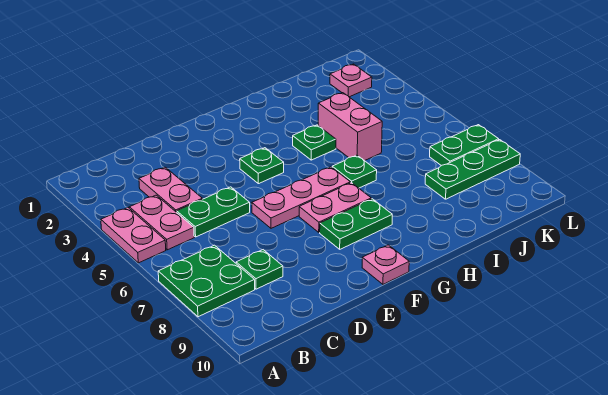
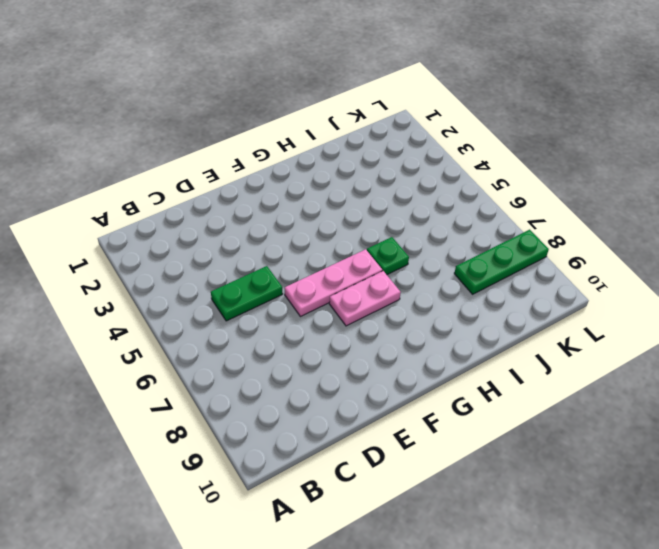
none -> pink 1x2 plate [101,208,166,263]
none -> green 2x2 plate [158,245,255,317]
none -> pink 1x2 plate [129,195,194,250]

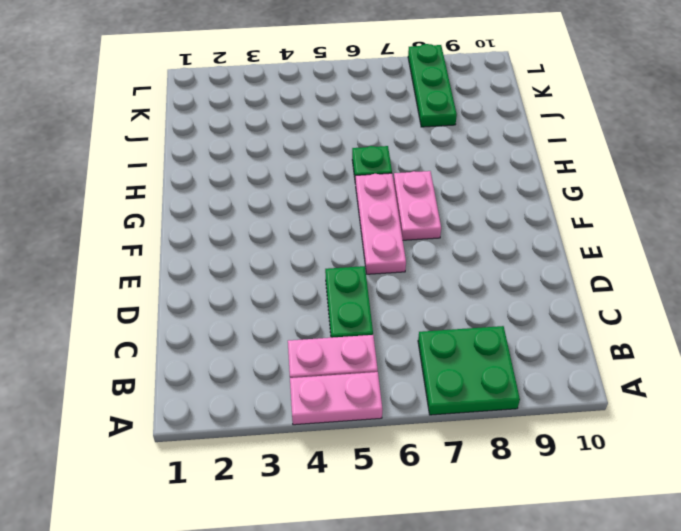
none -> pink 1x2 plate [139,167,202,212]
none -> green 1x1 plate [236,250,283,289]
none -> green 1x1 plate [240,148,284,184]

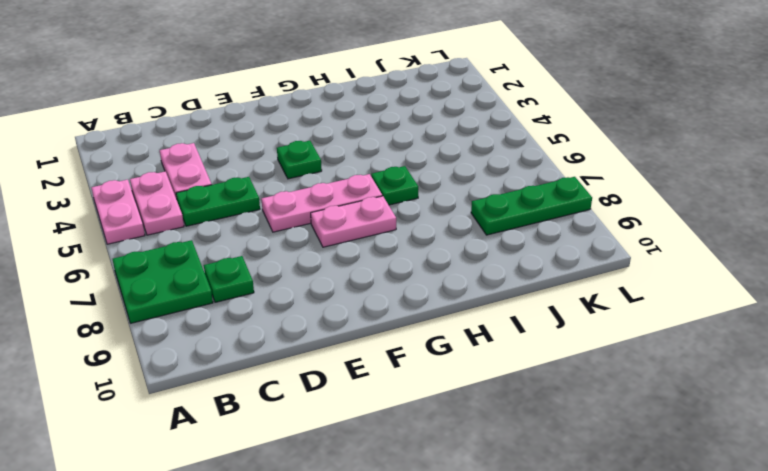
none -> green 1x2 plate [320,199,392,249]
none -> pink 1x1 plate [362,245,409,284]
none -> green 1x1 plate [293,125,336,160]

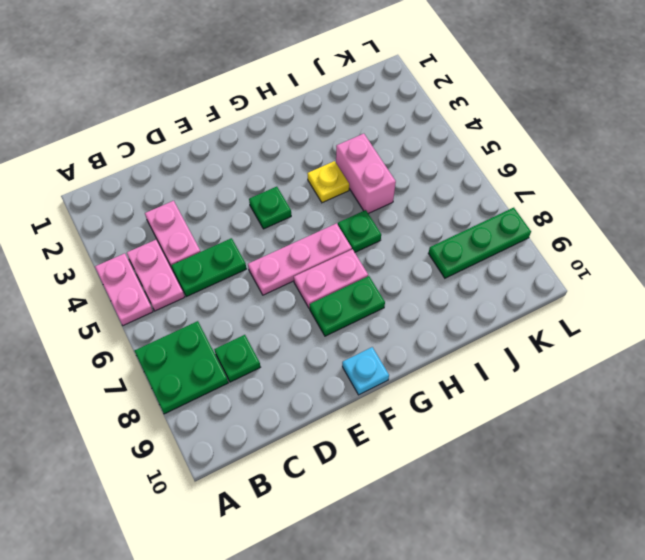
cyan 1x1 plate [342,347,389,395] -> pink 1x1 plate [362,245,409,284]
yellow 1x1 plate [307,161,349,203] -> green 1x1 plate [293,125,336,160]
none -> pink 1x1 plate [330,64,372,97]
none -> green 1x2 plate [430,125,499,166]

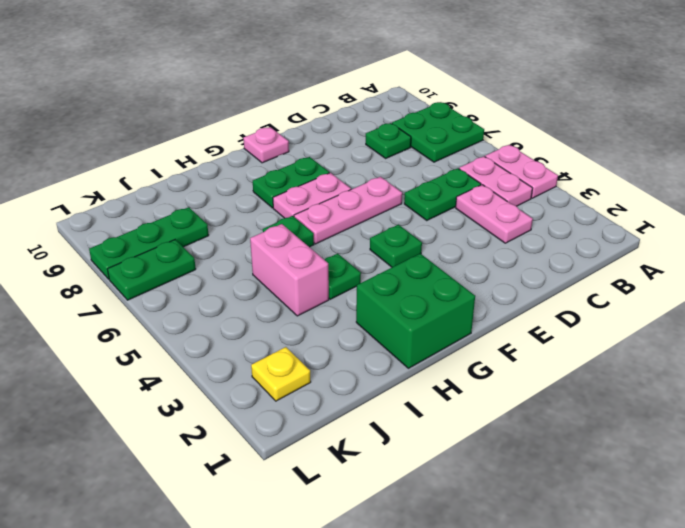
green 2x2 brick [356,254,475,368] -> none
yellow 1x1 plate [251,347,311,401] -> pink 1x1 plate [330,64,372,97]

